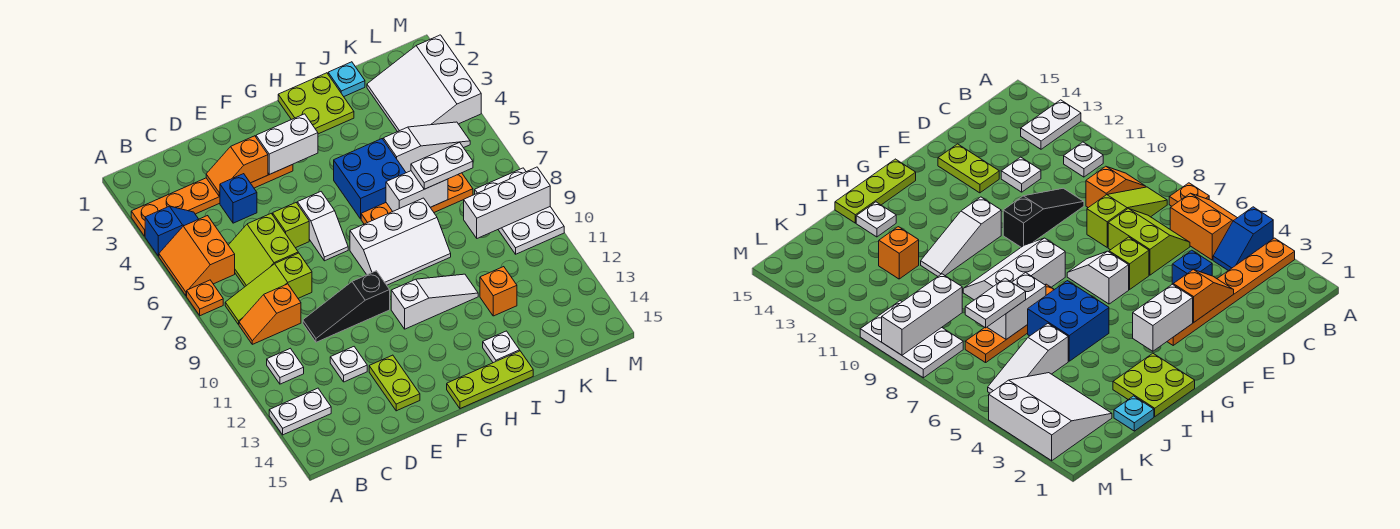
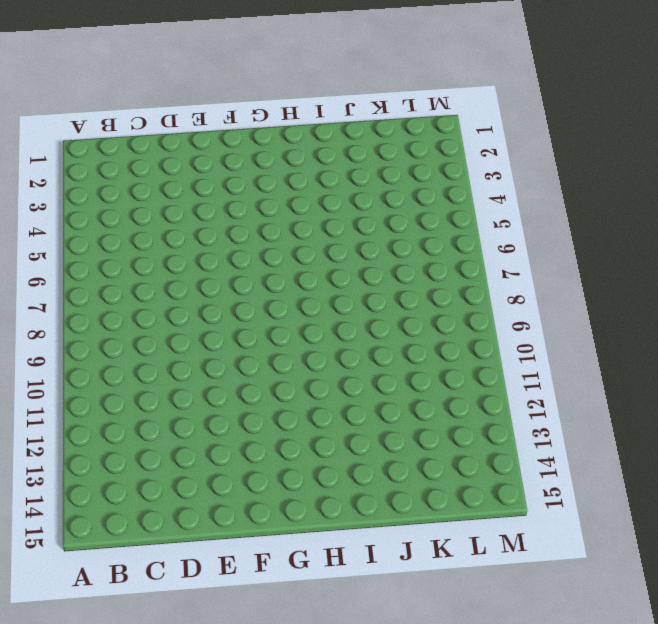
none -> orange 1x6 plate [131,164,293,236]
none -> blue 1x2 slope [145,206,198,256]
none -> orange 2x2 slope [159,216,235,296]
none -> orange 1x1 plate [187,280,223,316]

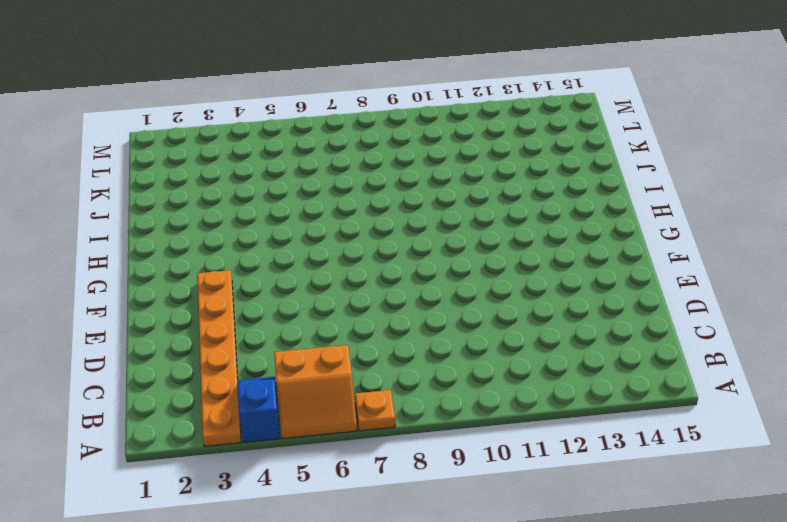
none -> white 1x2 plate [269,388,331,435]
none -> lime 1x3 slope [225,253,312,324]
none -> orange 1x2 slope [239,284,301,344]
none -> white 1x1 plate [267,348,304,384]

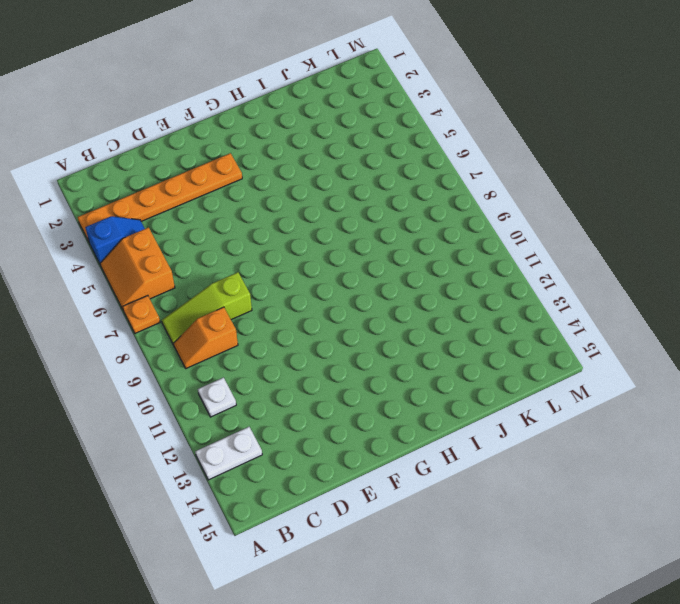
none -> lime 2x2 slope [229,214,298,287]
none -> blue 1x1 brick [220,174,257,223]
none -> black 1x3 slope [303,271,390,342]
none -> white 1x1 plate [330,347,367,382]

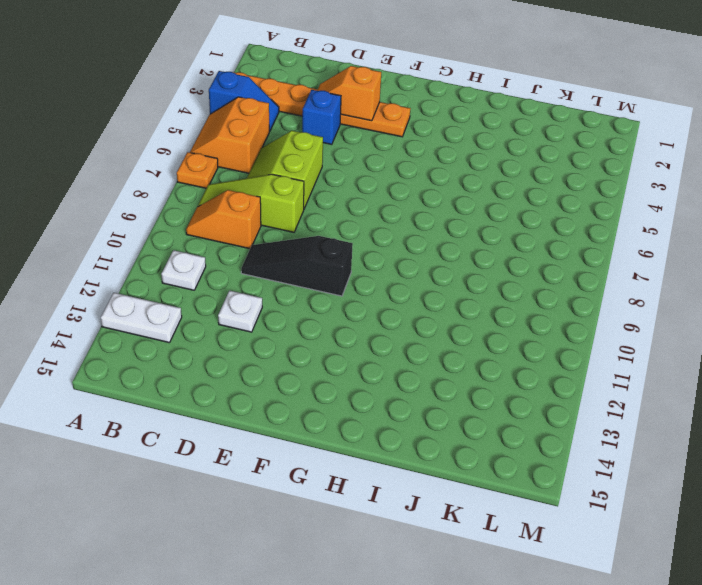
none -> lime 1x1 brick [273,203,309,248]
none -> lime 1x2 plate [369,355,420,411]
none -> white 1x2 slope [297,192,348,261]
none -> white 2x3 slope [350,198,451,285]

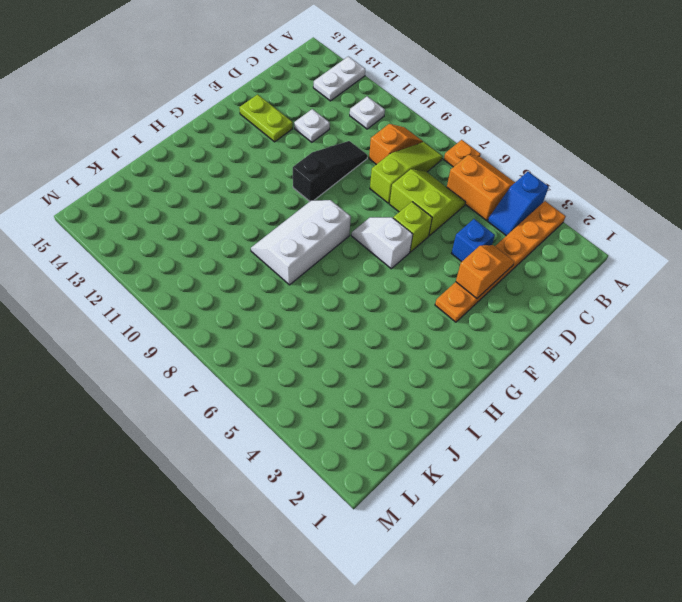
none -> white 1x3 slope [391,274,478,329]
none -> lime 1x3 plate [447,351,533,409]
none -> lime 2x2 plate [278,73,354,134]
none -> blue 2x2 brick [334,139,406,219]

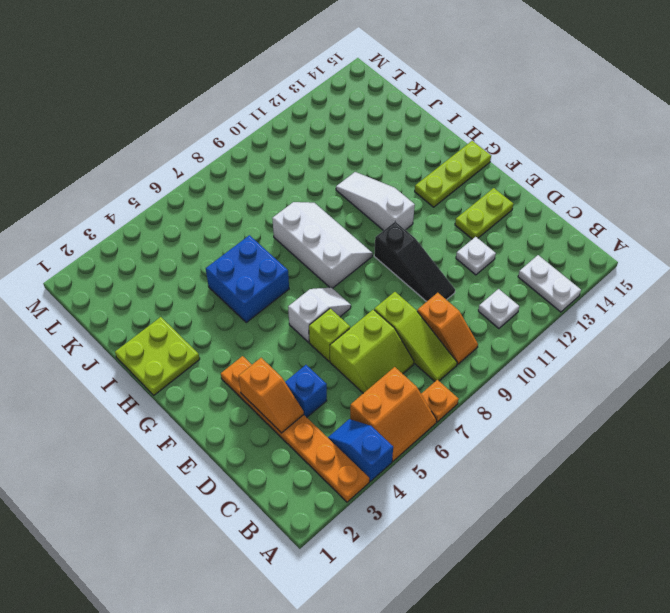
lime 1x3 plate [415,141,491,207] -> lime 1x3 plate turned to [447,351,533,409]
none -> orange 1x4 plate [361,173,473,224]
none -> white 1x1 plate [483,331,520,363]
none -> cyan 1x1 plate [328,62,365,96]
none -> white 1x3 slope [383,122,470,173]

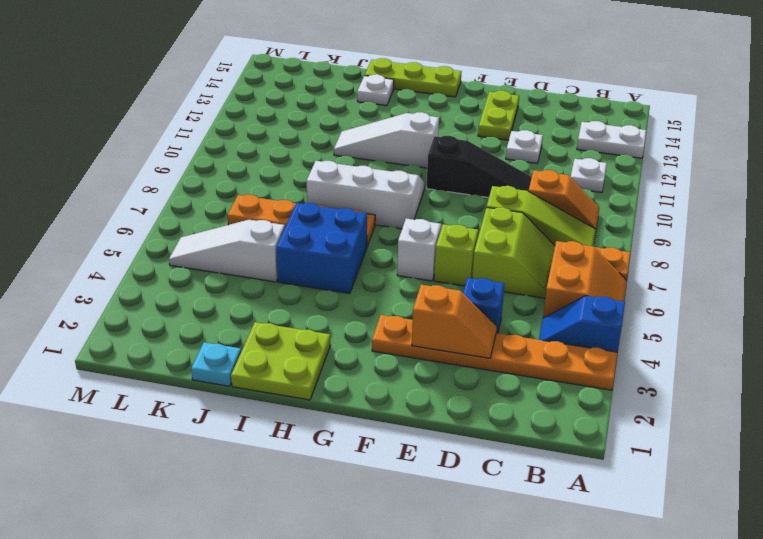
none -> orange 1x1 brick [480,267,517,316]
none -> white 3x3 slope [367,35,481,132]
none -> white 2x3 plate [475,168,564,254]
none -> white 1x2 brick [256,114,318,174]

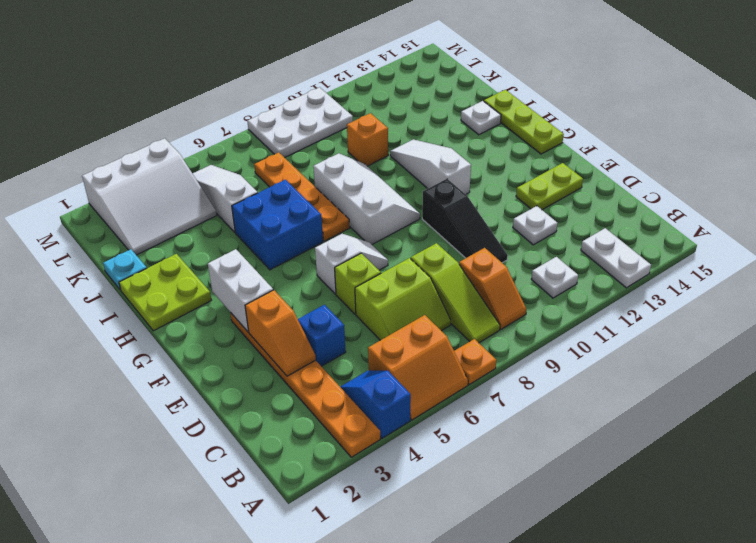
orange 1x1 brick [347,113,388,166] -> orange 1x1 brick moved to [480,267,517,316]
none -> white 1x2 brick [386,171,448,211]
none -> white 1x3 brick [464,167,550,238]
none -> white 1x2 plate [411,142,473,189]

